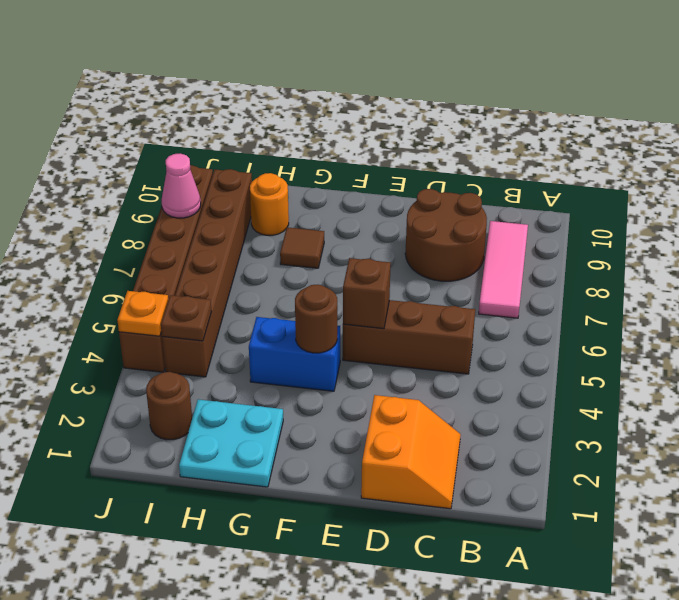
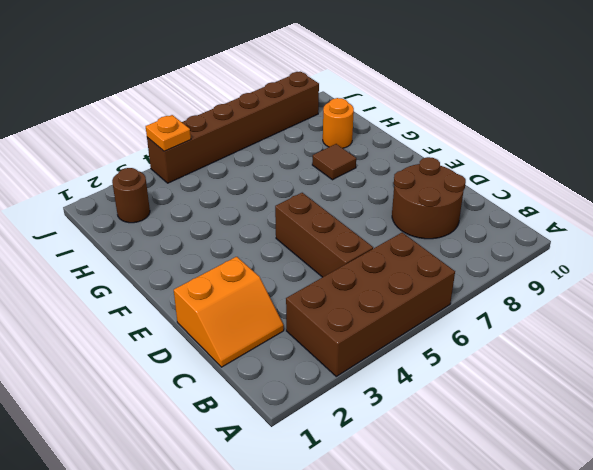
brown 2x4 brick [286,233,455,376] -> none
none -> pink 1x3 tile [479,221,528,318]
none -> blue 1x2 brick [249,317,340,391]
none -> cyan 2x2 plate [179,399,283,487]

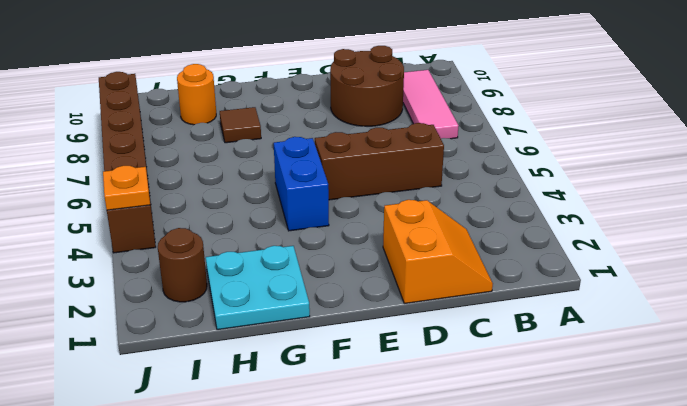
blue 1x2 brick [274,137,329,231] -> blue 1x2 brick turned to [249,317,340,391]
none -> brown 1x6 brick [162,169,252,377]
none -> brown 1x1 brick [343,258,391,329]
none -> brown 1x1 round brick [295,285,337,353]

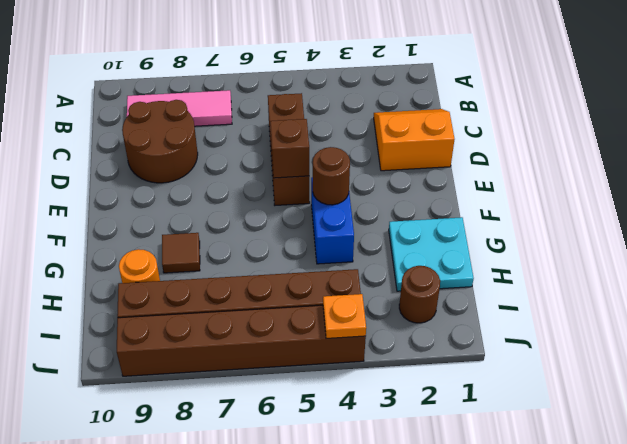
none -> brown 1x1 plate [161,295,212,341]
none -> pink 1x1 cone [162,154,201,218]

